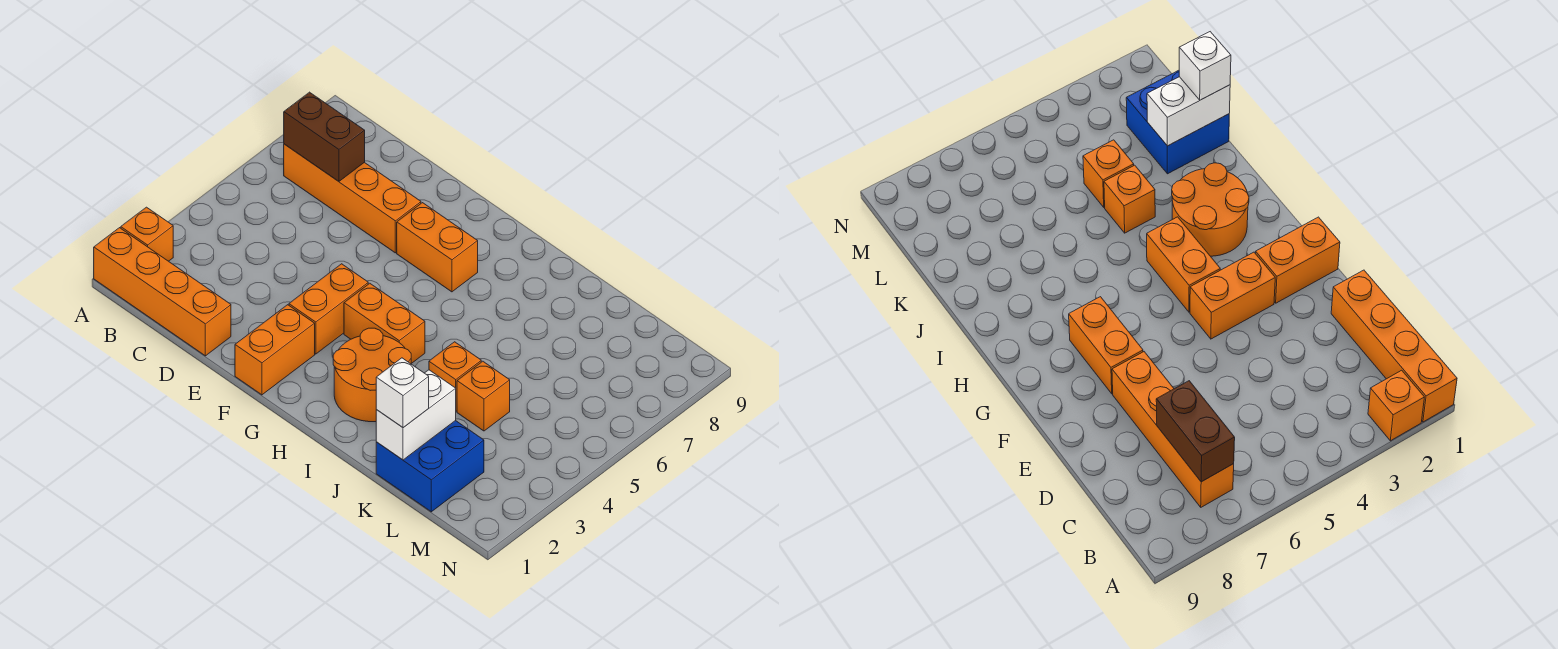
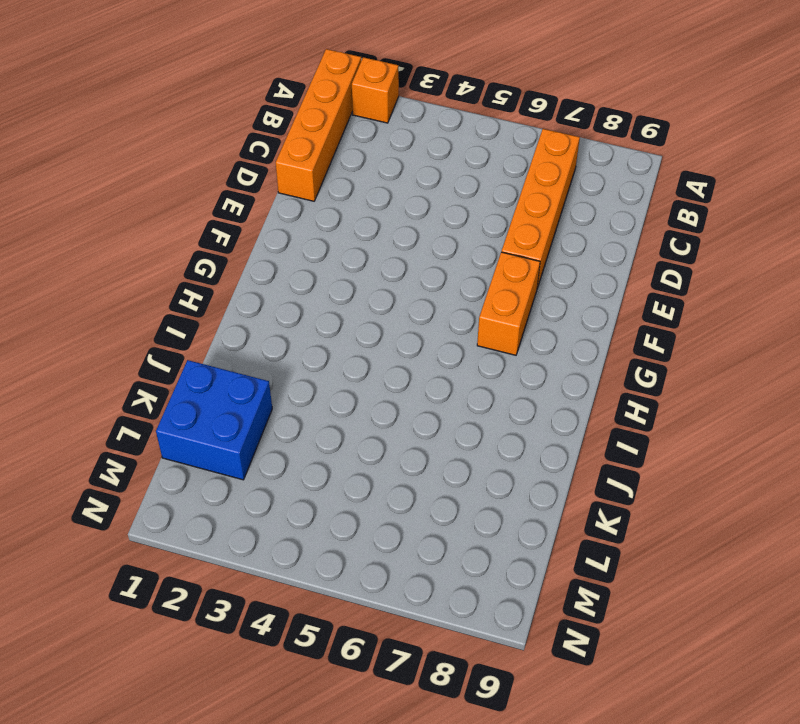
none -> orange 1x2 brick [235,305,315,395]
none -> orange 1x2 brick [289,264,368,354]
none -> orange 1x2 brick [344,283,425,364]

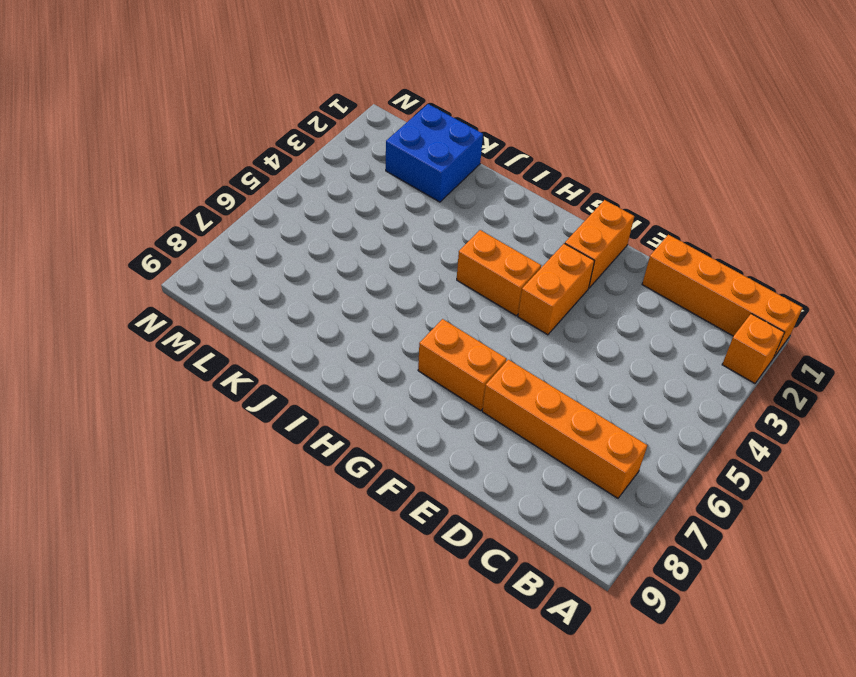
none -> orange 2x2 round brick [333,328,411,422]
none -> orange 1x1 brick [429,342,481,411]
none -> orange 1x1 brick [457,361,510,431]

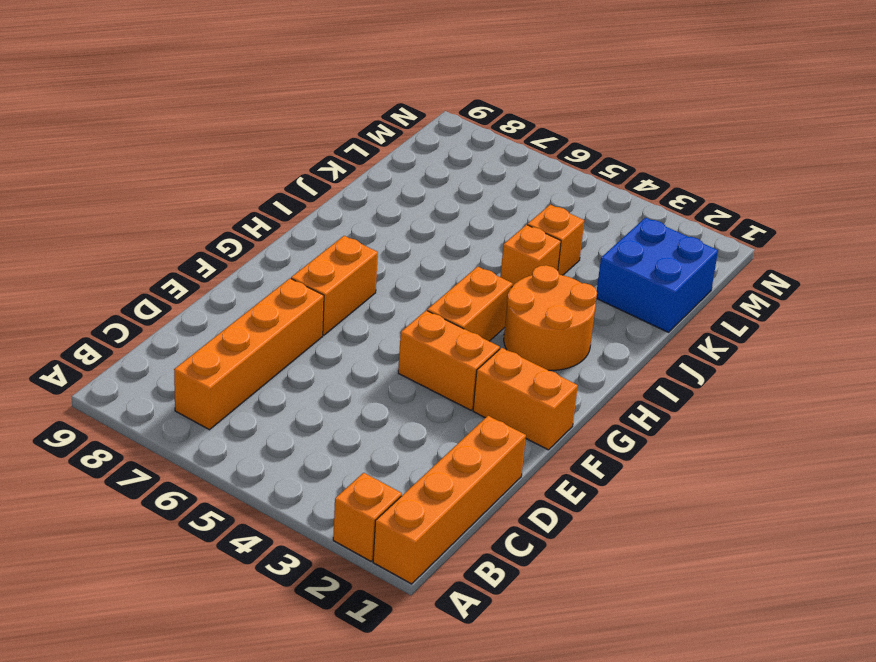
none -> brown 1x2 brick [284,92,365,181]
none -> white 1x2 brick [376,370,456,460]
none -> white 1x1 brick [376,358,429,428]

